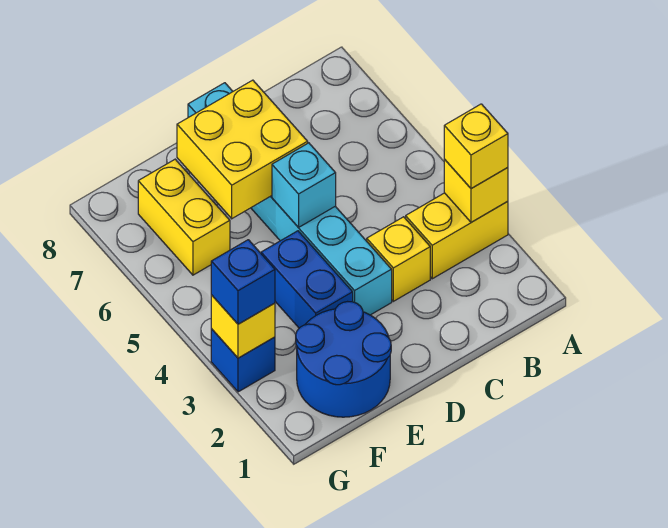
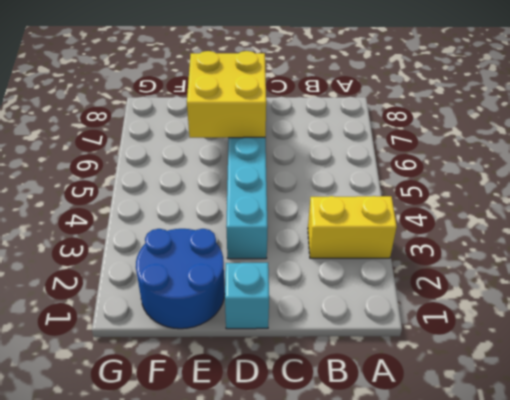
cyan 1x1 brick [225,263,269,329] -> cyan 1x1 brick moved to [272,143,336,227]
none -> yellow 1x1 brick [367,217,430,301]
none -> blue 1x2 brick [261,231,353,328]
none -> yellow 1x2 brick [138,159,230,275]

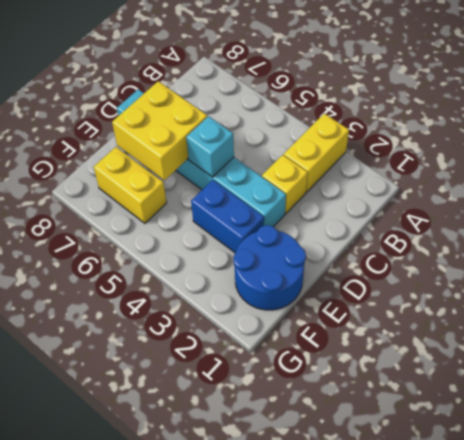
none -> blue 1x1 brick [211,329,275,392]
none -> yellow 1x1 brick [444,159,508,222]
none -> yellow 1x1 brick [211,295,275,358]

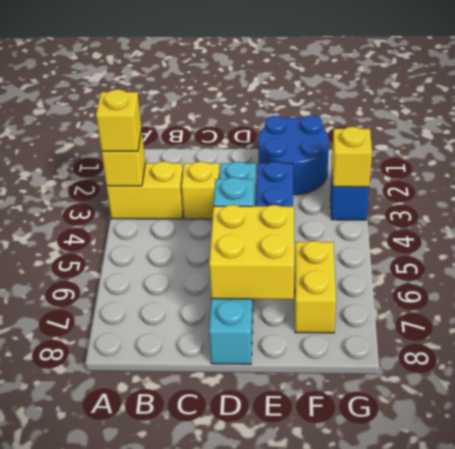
none -> blue 1x1 brick [211,240,275,324]

